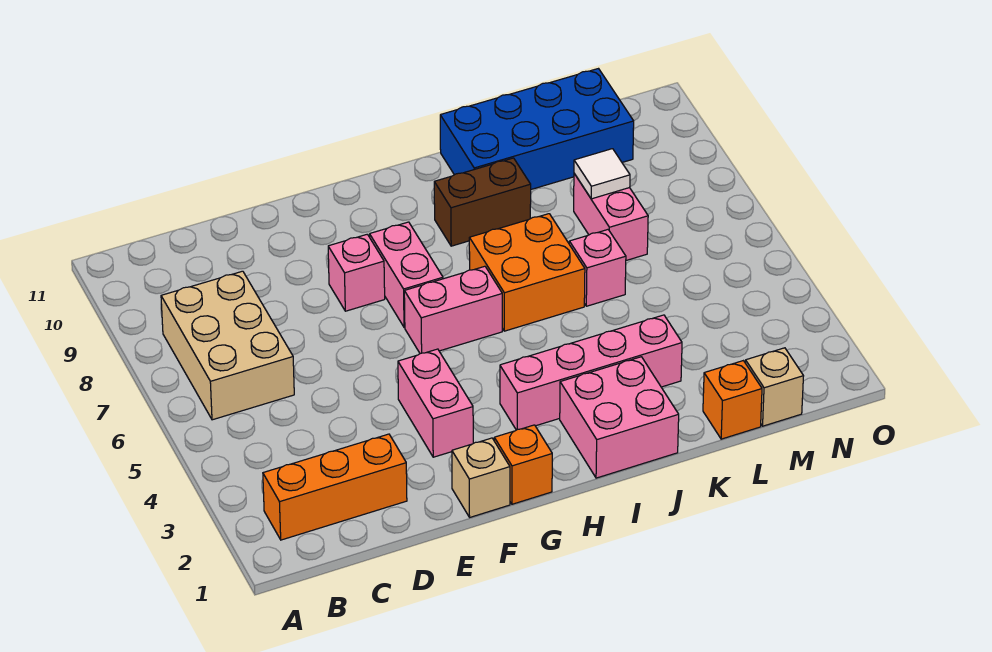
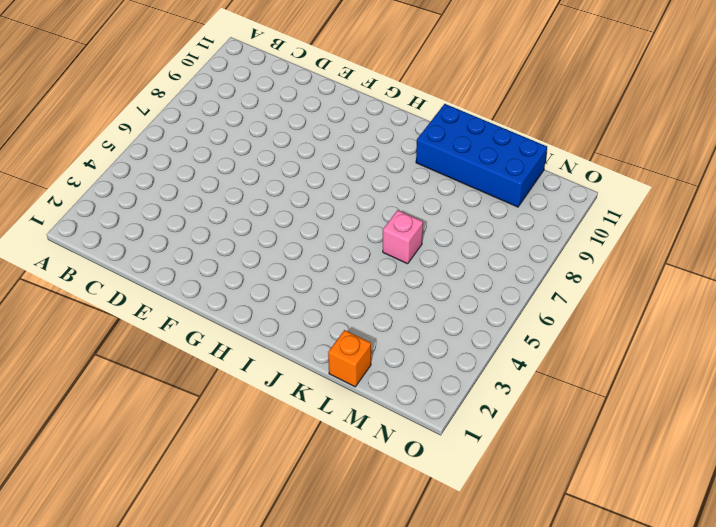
none -> orange 1x3 brick [263,434,407,540]
none -> tan 2x3 brick [161,271,294,420]
none -> tan 1x1 brick [452,438,510,517]

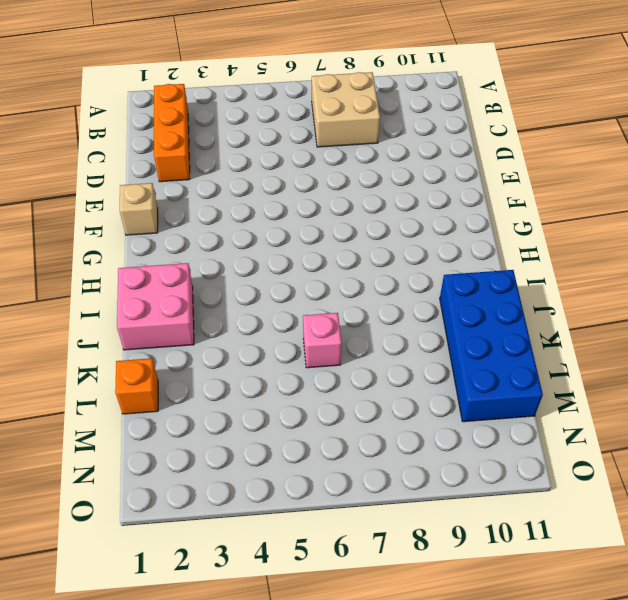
tan 2x2 brick [312,72,380,147] -> tan 2x3 brick [161,271,294,420]
none -> pink 1x2 brick [398,349,473,457]
none -> pink 1x1 brick [328,234,385,311]
none -> orange 1x1 brick [494,425,552,504]

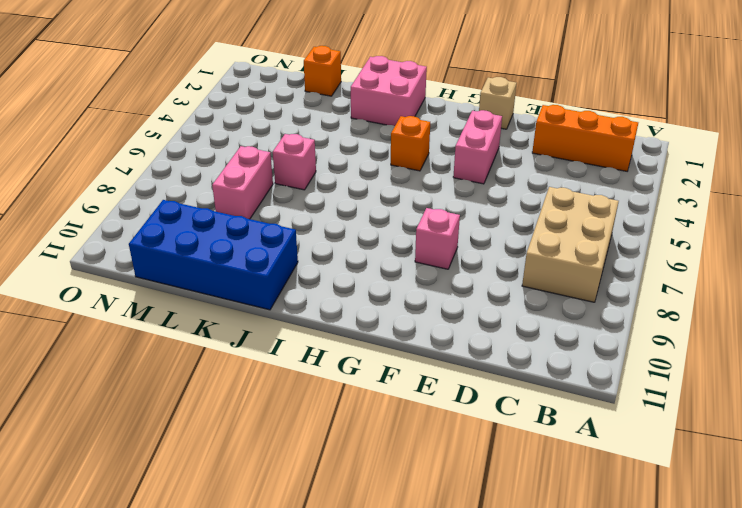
orange 1x1 brick [391,116,430,171] -> orange 1x1 brick moved to [494,425,552,504]
none -> pink 1x2 brick [404,266,502,354]
none -> pink 1x2 brick [370,222,443,327]
none -> pink 1x4 brick [500,315,682,430]

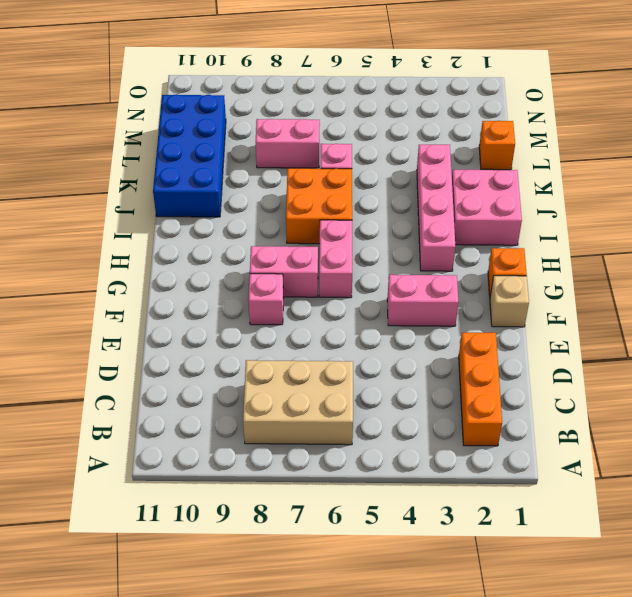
none -> brown 1x2 brick [434,158,531,246]
none -> tan 1x1 brick [745,348,803,426]
none -> white 1x1 tile [574,149,630,199]

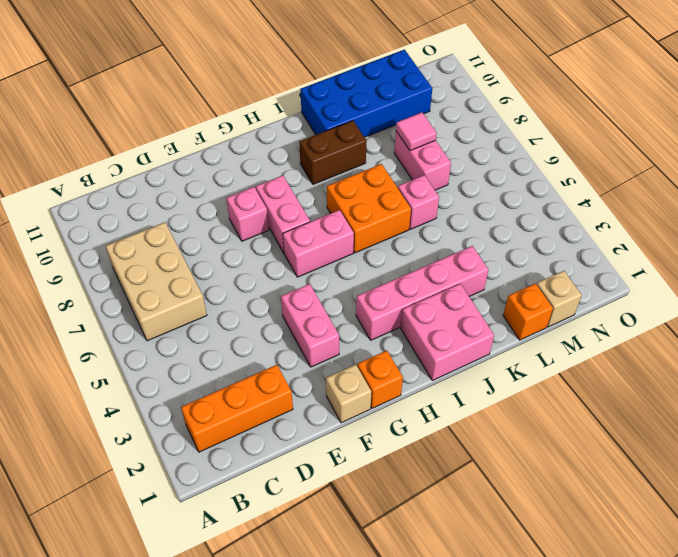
pink 1x1 tile [396,113,437,151] -> white 1x1 tile [574,149,630,199]

